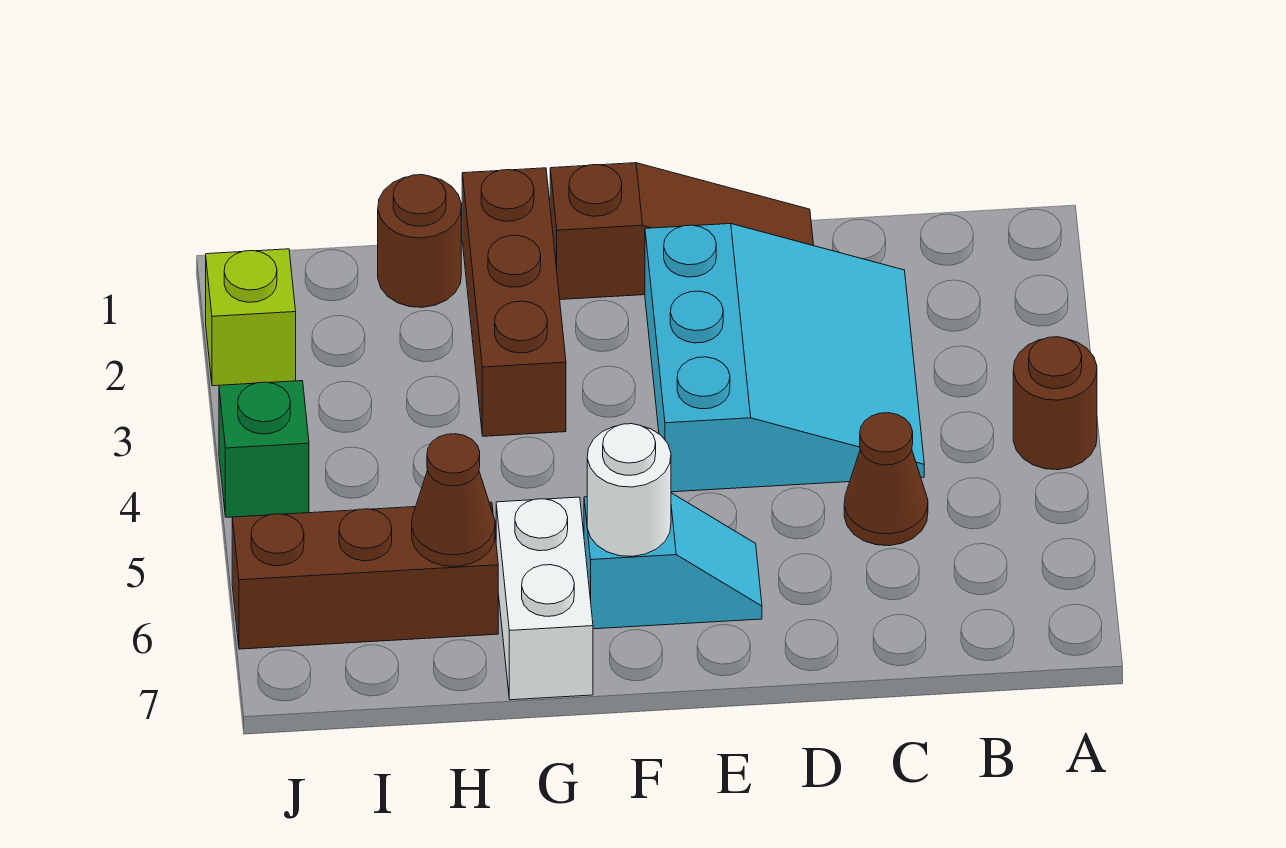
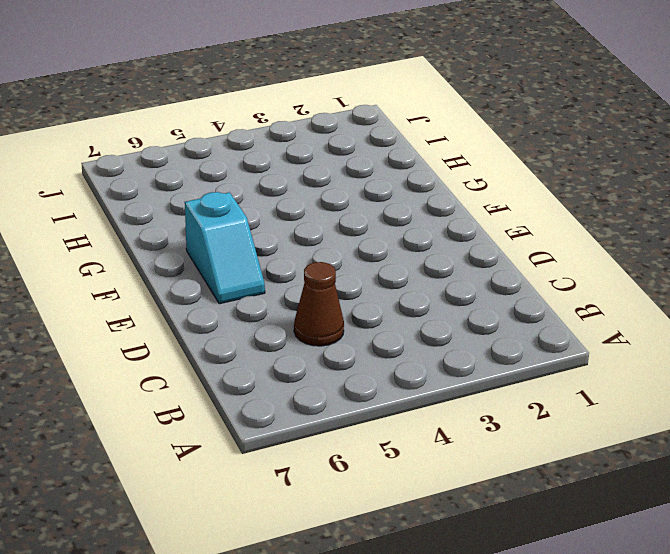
none -> brown 1x1 round brick [1013,337,1097,470]
none -> cyan 3x3 slope [645,224,924,492]
none -> brown 1x3 slope [550,163,814,300]

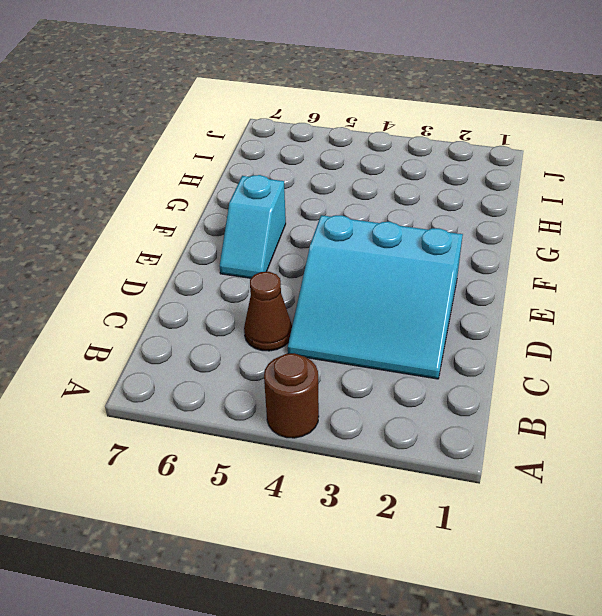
none -> brown 1x3 slope [550,163,814,300]
none -> brown 1x3 brick [462,168,566,436]
none -> white 1x2 brick [496,497,593,700]

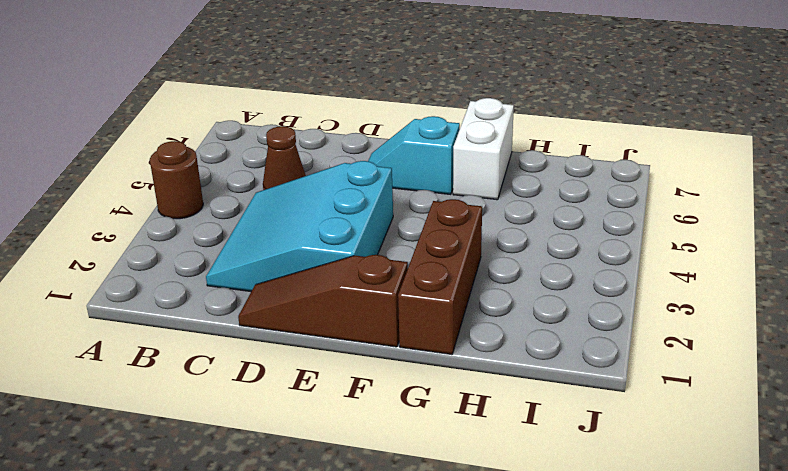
none -> brown 1x1 round brick [378,175,461,307]
none -> brown 1x3 brick [232,502,498,649]
none -> lime 1x1 brick [206,249,296,386]

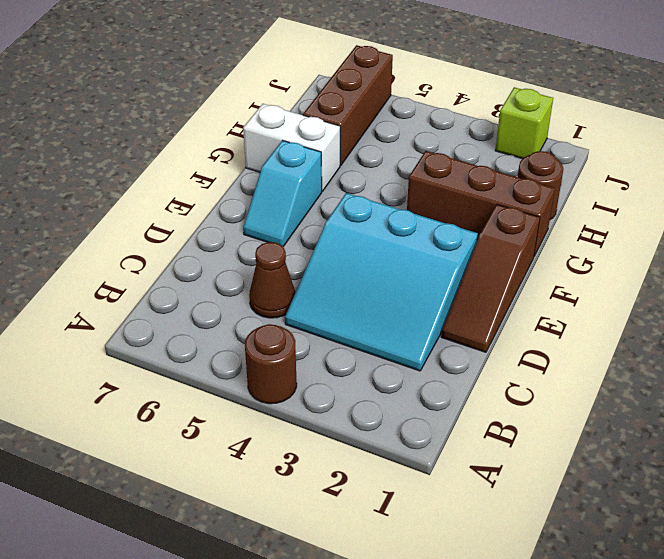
none -> green 1x1 brick [219,381,309,517]
none -> white 1x1 round brick [587,424,671,556]
none -> brown 1x1 cone [412,434,495,567]

